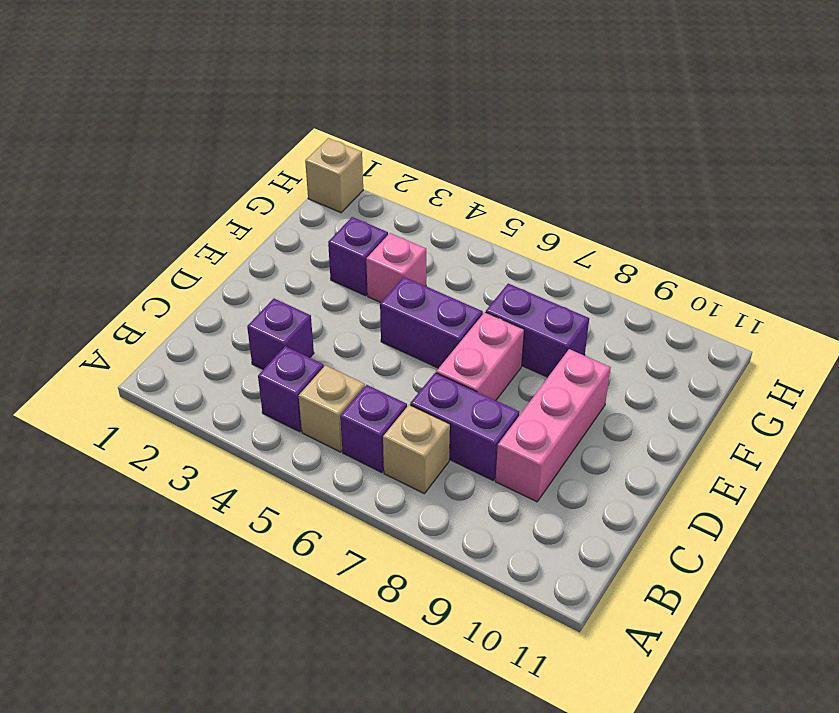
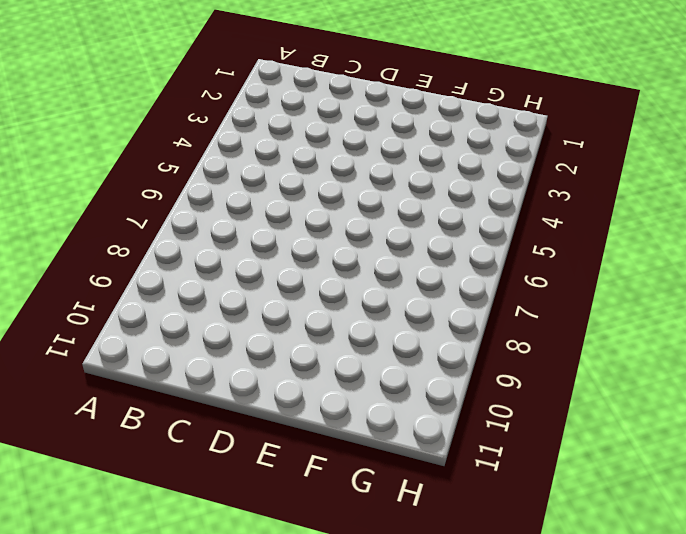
none -> purple 1x1 brick [258,346,324,432]
none -> tan 1x1 brick [299,365,365,452]
none -> purple 1x1 brick [340,385,407,473]

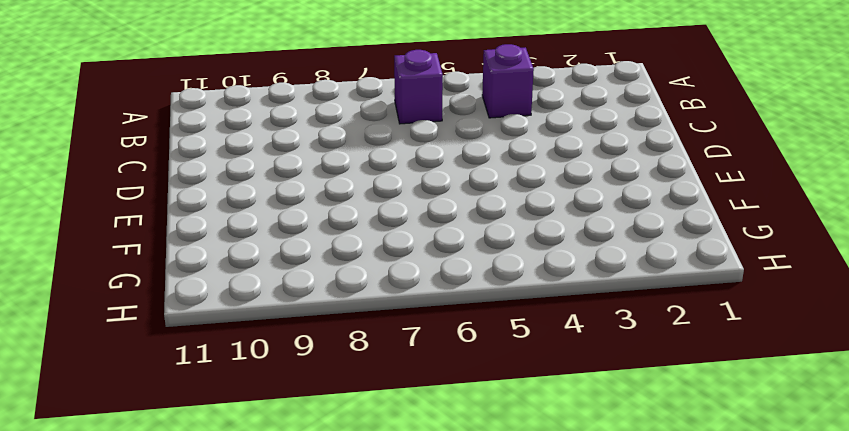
none -> tan 1x1 brick [299,365,365,452]
none -> tan 1x1 brick [383,405,450,493]
none -> purple 1x1 brick [247,299,314,369]

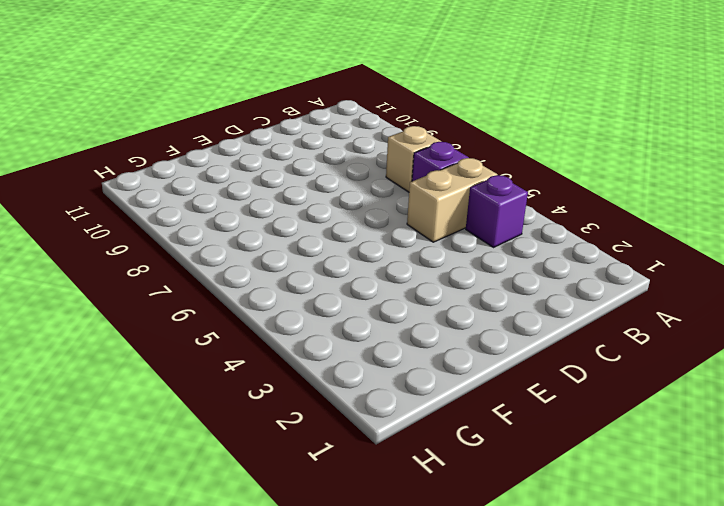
tan 1x2 brick [407,158,497,242] -> tan 1x1 brick [299,365,365,452]
none -> purple 1x1 brick [247,299,314,369]
none -> purple 1x2 brick [410,373,519,480]
none -> pink 1x3 brick [495,349,611,502]

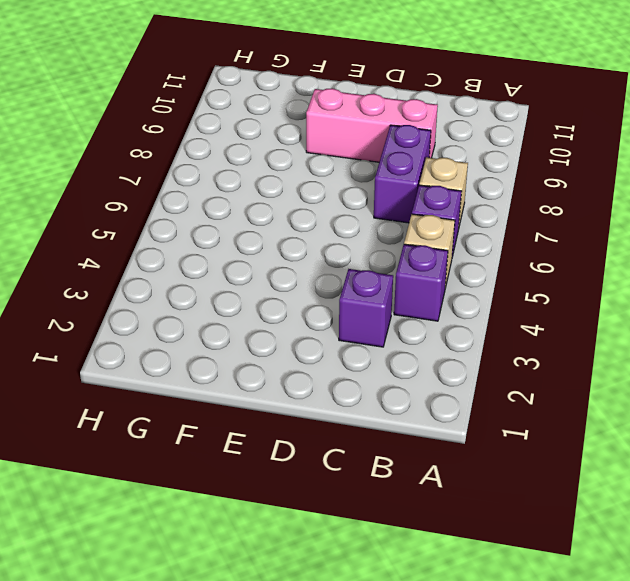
none -> pink 1x2 brick [436,312,524,400]
none -> purple 1x2 brick [380,277,483,368]
none -> purple 1x1 brick [328,217,388,296]

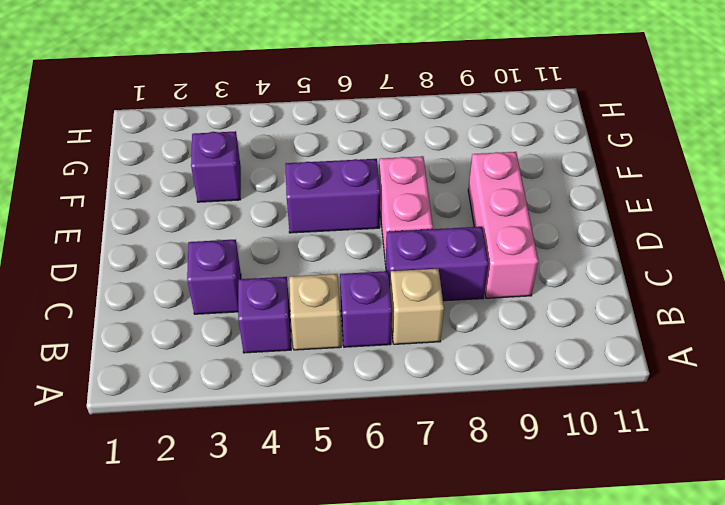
none -> pink 1x1 brick [366,233,426,303]
none -> purple 1x2 brick [486,284,589,377]
none -> tan 1x1 brick [305,138,363,213]

